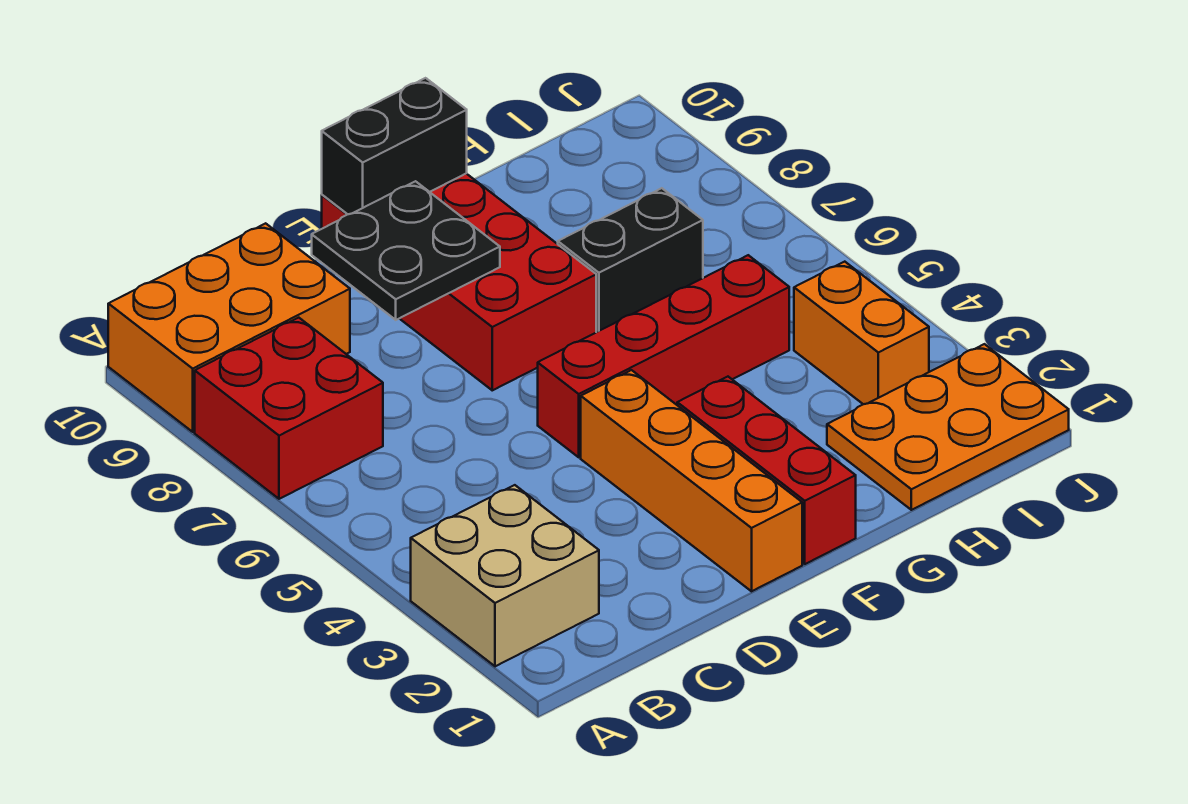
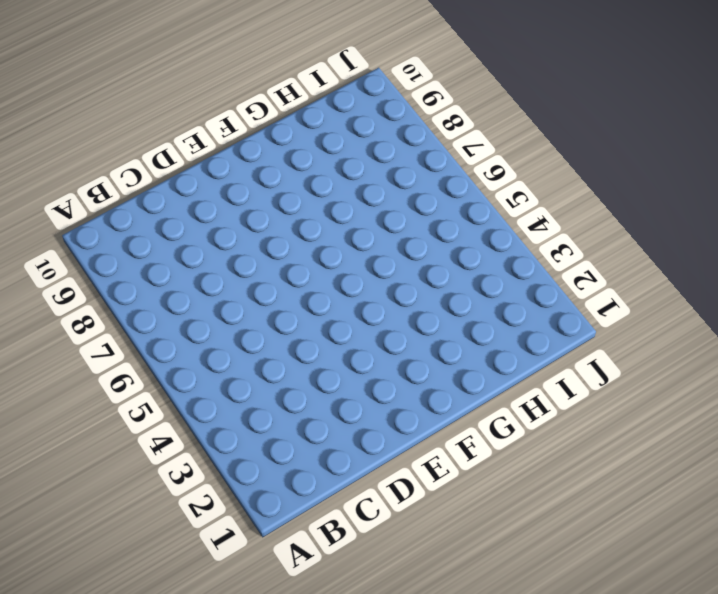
none -> tan 2x2 brick [411,485,599,666]
none -> red 2x2 brick [195,318,383,499]
none -> orange 2x3 brick [108,223,350,432]

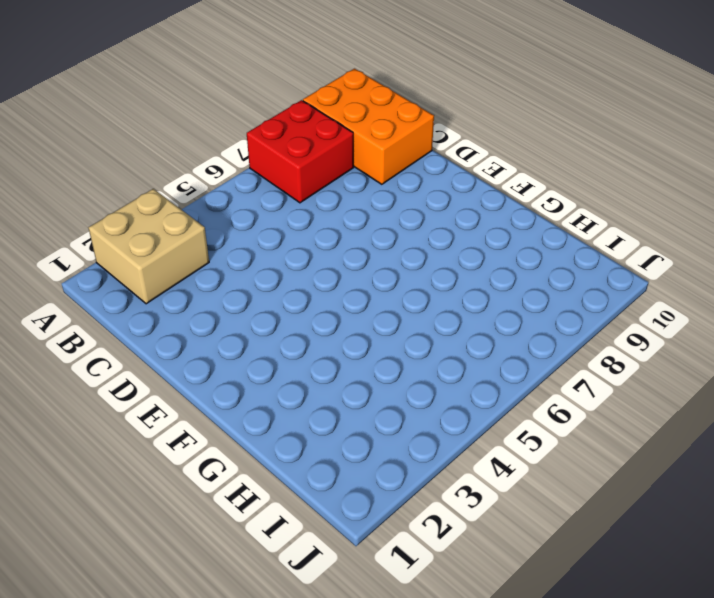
none -> orange 1x4 brick [581,370,802,591]
none -> red 1x4 brick [538,255,789,457]
none -> red 2x4 brick [322,173,596,390]

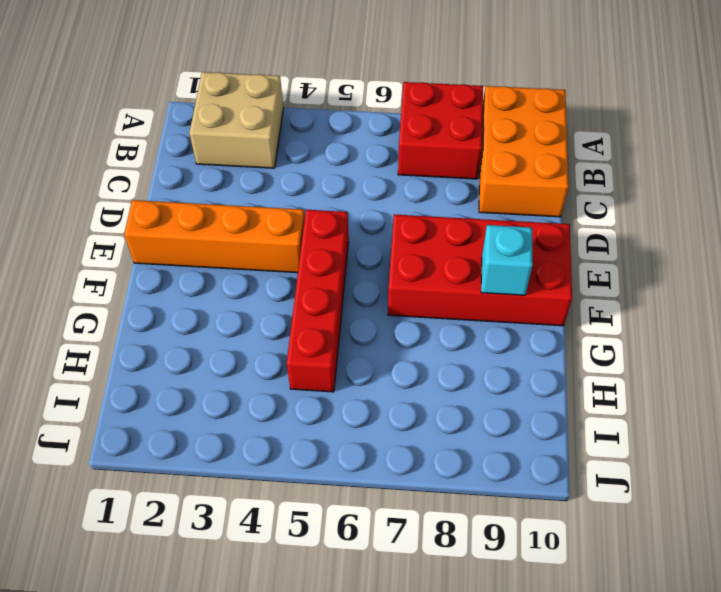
cyan 1x1 brick [481,225,533,295] -> none
none -> red 1x3 brick [677,377,856,564]
none -> black 1x2 brick [558,188,703,332]
none -> orange 2x3 plate [827,344,1069,510]

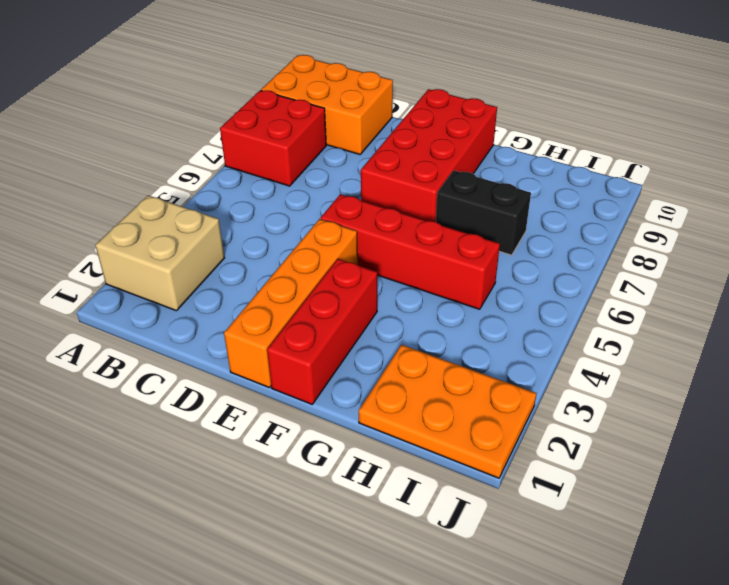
none -> orange 1x2 brick [794,262,929,404]
none -> black 2x2 plate [312,181,500,320]
none -> black 1x2 brick [322,78,467,214]

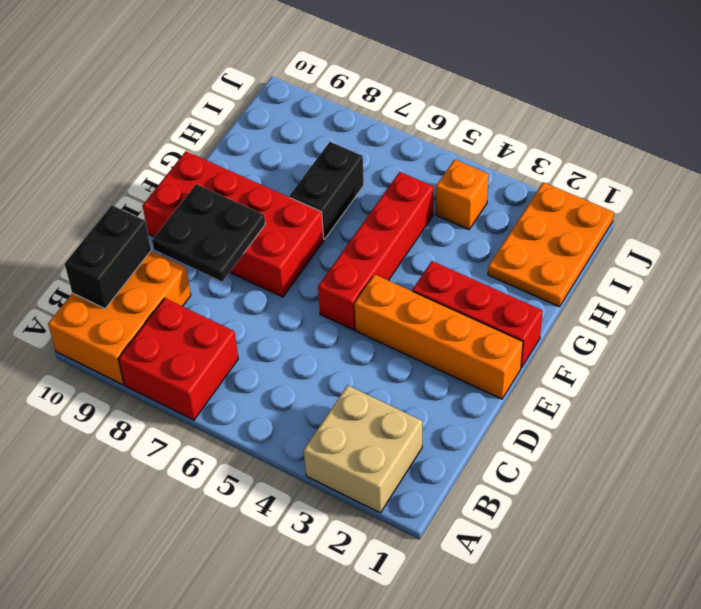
black 1x2 brick [65,205,151,309] -> black 1x2 brick moved to [322,78,467,214]
orange 1x1 brick [436,159,489,230] -> orange 1x2 brick [794,262,929,404]

